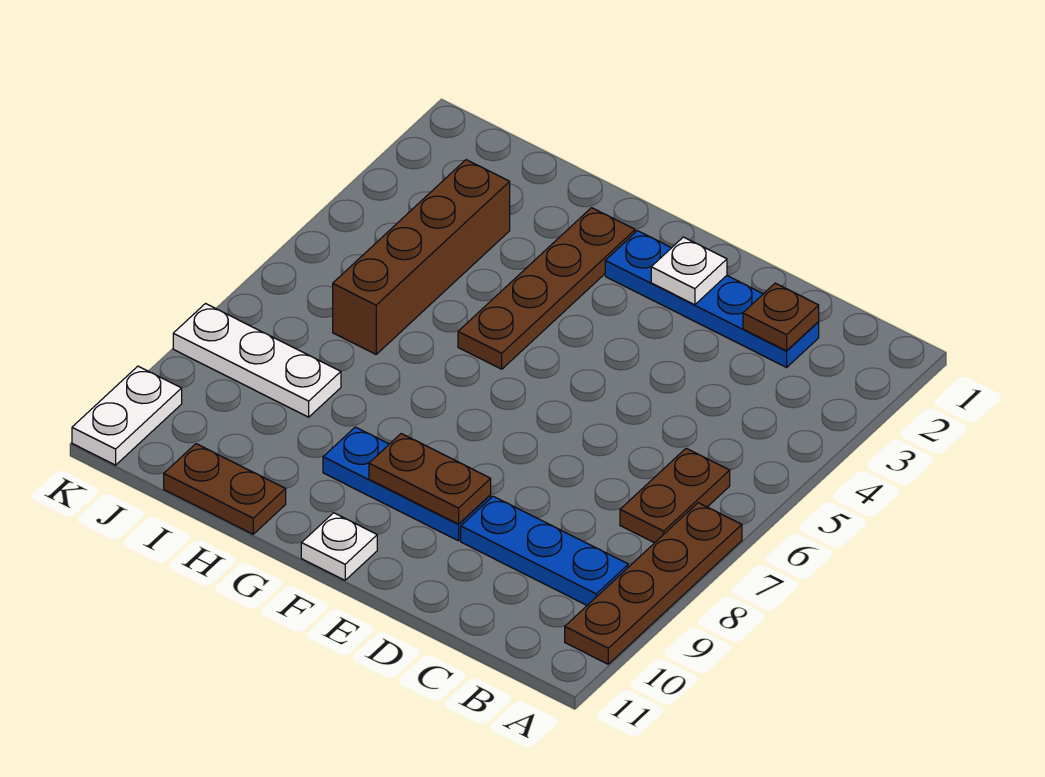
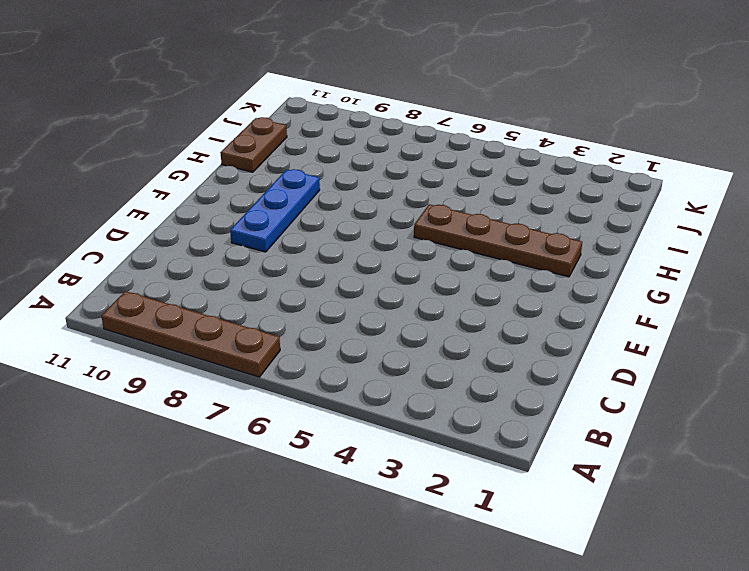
none -> brown 1x2 plate [620,448,730,543]
none -> blue 1x3 plate [461,496,628,605]
none -> blue 1x4 plate [605,231,819,367]

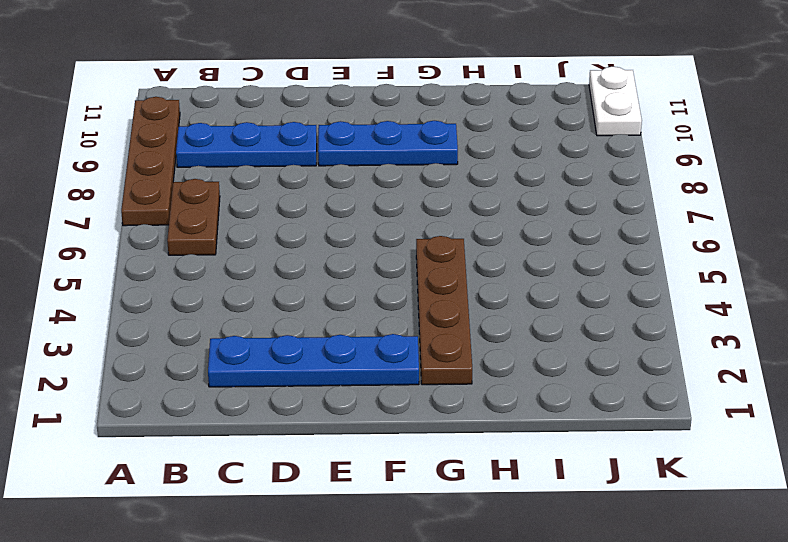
none -> white 1x1 plate [301,513,377,580]
none -> brown 1x2 plate [164,444,286,534]
none -> brown 1x4 brick [333,160,510,354]

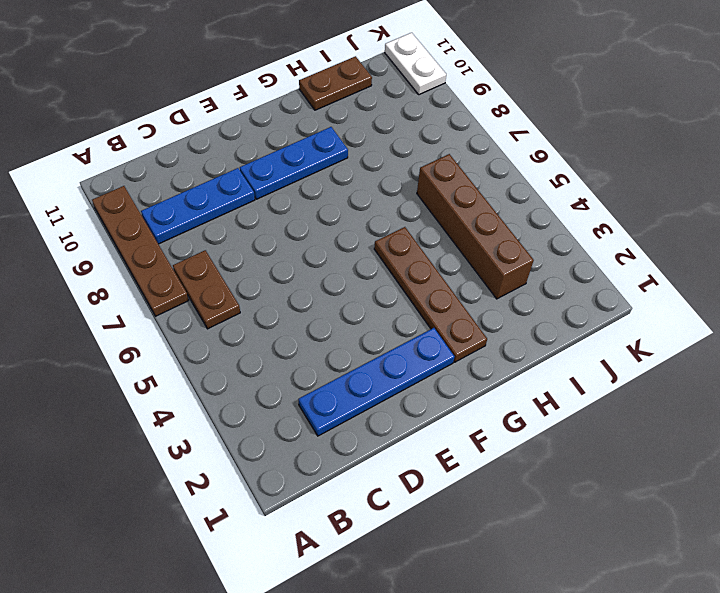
none -> white 1x1 plate [301,513,377,580]
none -> white 1x3 plate [173,304,341,417]
none -> brown 1x1 plate [743,283,819,351]

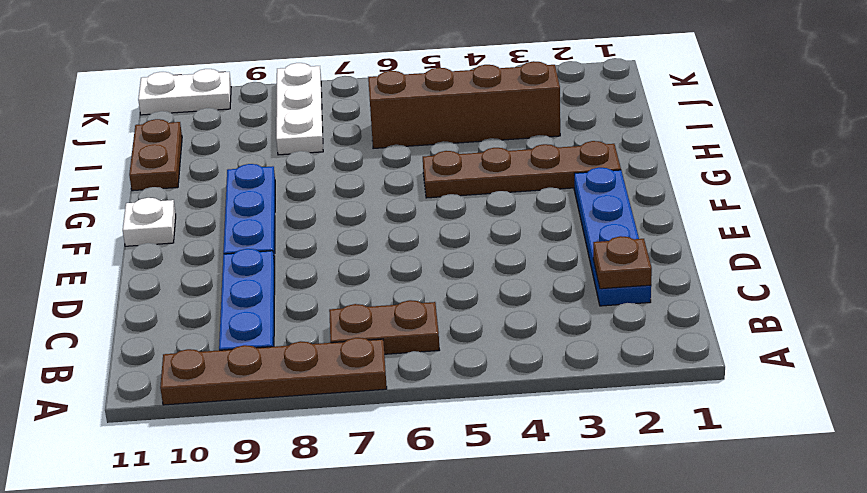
none -> white 1x1 plate [651,237,727,305]
none -> brown 1x2 plate [369,434,491,524]

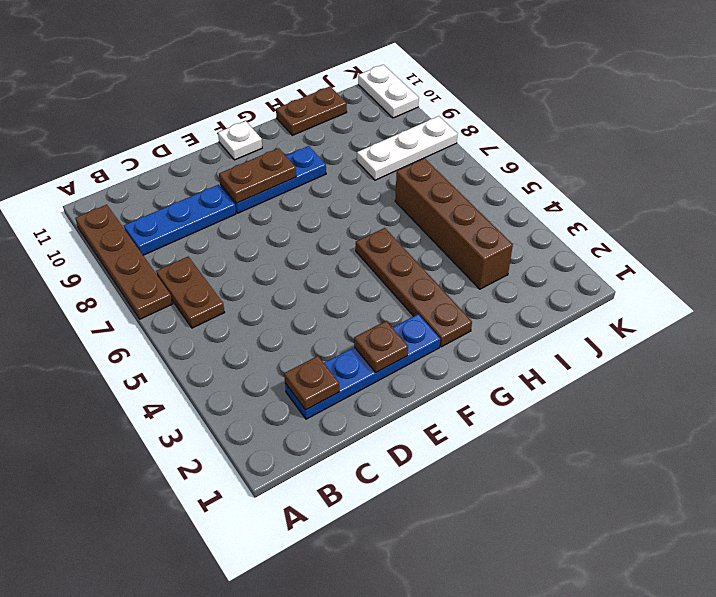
brown 1x1 plate [354,321,408,372] -> white 1x1 plate [651,237,727,305]

